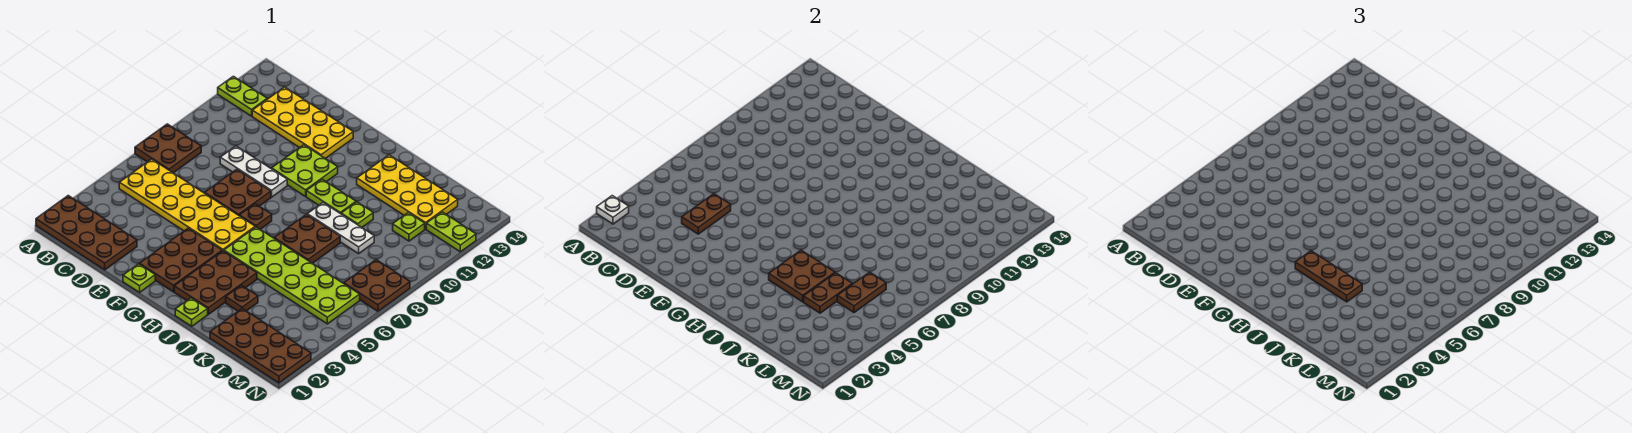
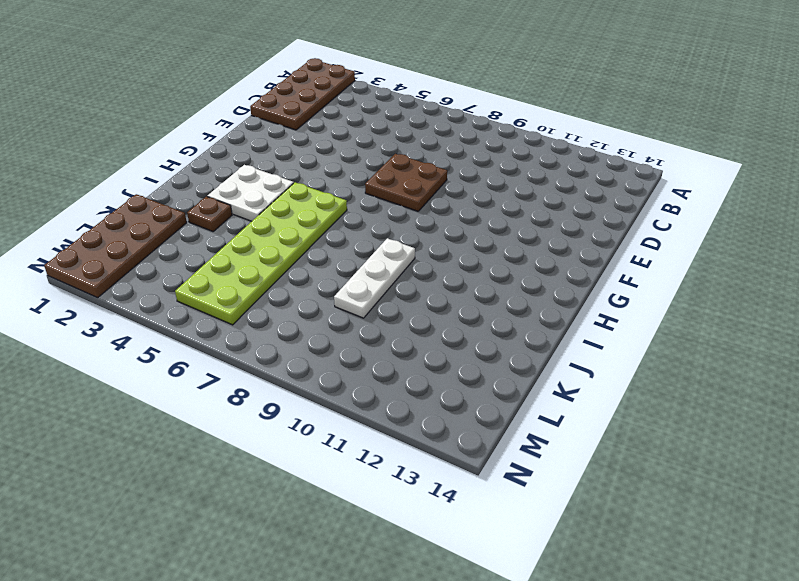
white 2x2 plate [207,165,294,221] -> brown 2x3 plate [174,251,257,314]
none -> brown 2x2 plate [135,124,201,173]
none -> lime 1x2 plate [218,76,267,116]
none -> yellow 2x6 plate [119,159,255,251]
none -> yellow 2x4 plate [252,87,353,159]

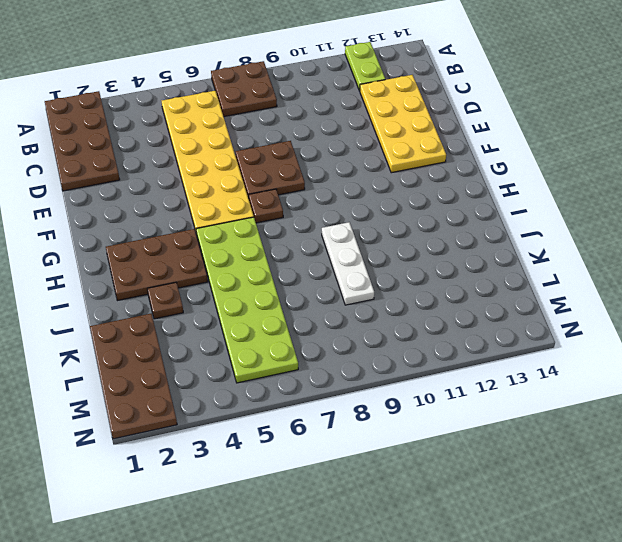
none -> white 1x3 plate [220,146,287,197]
none -> lime 1x1 plate [123,264,155,292]
none -> brown 2x3 plate [140,228,222,292]
none -> lime 2x2 plate [272,145,338,196]

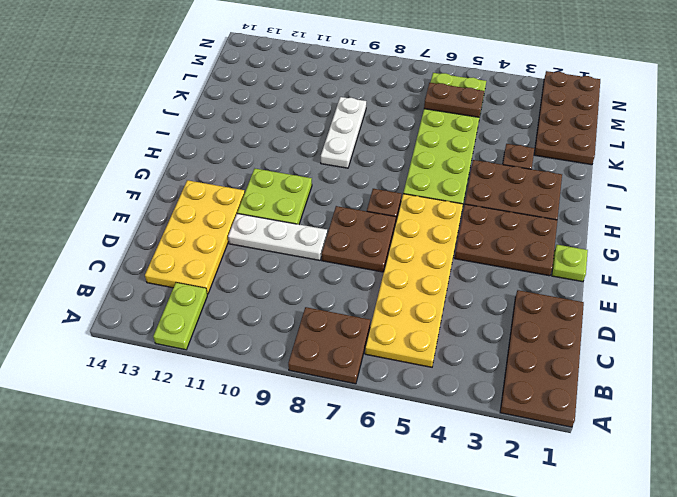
white 1x3 plate [228,214,327,260] -> white 1x3 plate turned to [220,146,287,197]
none -> lime 1x2 plate [306,179,356,214]
none -> lime 1x1 plate [175,298,208,326]
none -> brown 2x2 plate [274,215,340,263]
none -> yellow 2x4 plate [357,155,458,229]

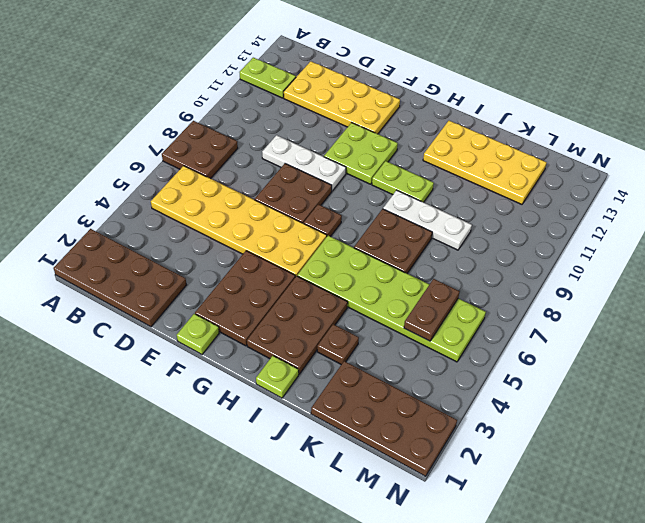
none -> lime 1x1 plate [341,202,373,227]
none -> lime 1x1 plate [393,213,425,241]
none -> brown 2x2 plate [344,260,410,311]
none -> lime 1x2 plate [426,212,476,252]

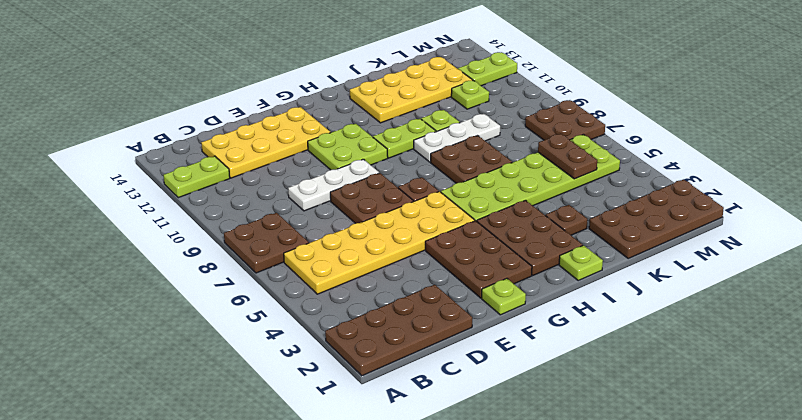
none -> white 1x1 plate [597,196,629,224]
none -> brown 1x2 plate [682,194,731,234]
none -> brown 2x2 plate [769,250,835,302]
none -> brown 1x2 plate [804,273,852,313]

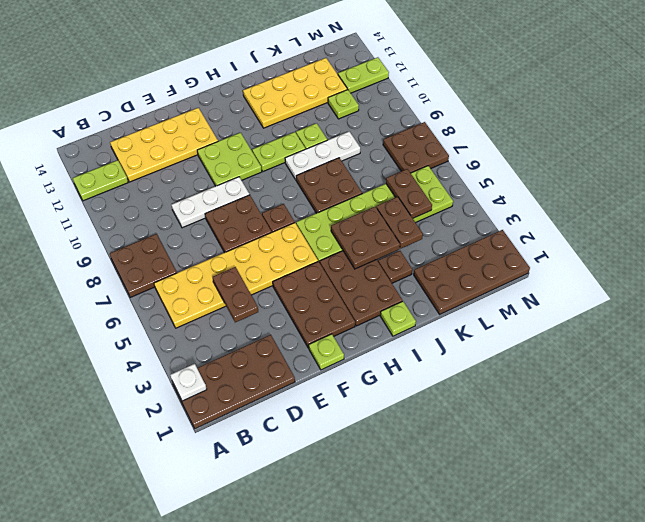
none -> brown 1x3 plate [1295,251,1362,302]

